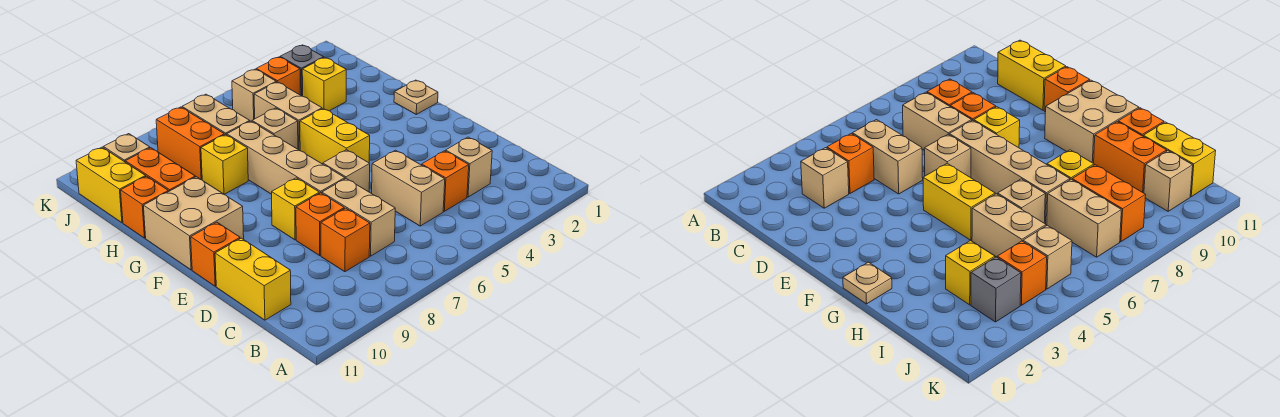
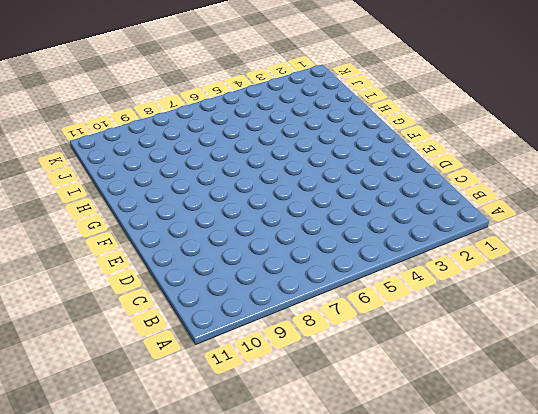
none -> tan 1x1 brick [446,137,492,197]
none -> orange 1x1 brick [422,151,469,211]
none -> tan 1x2 brick [372,150,445,226]

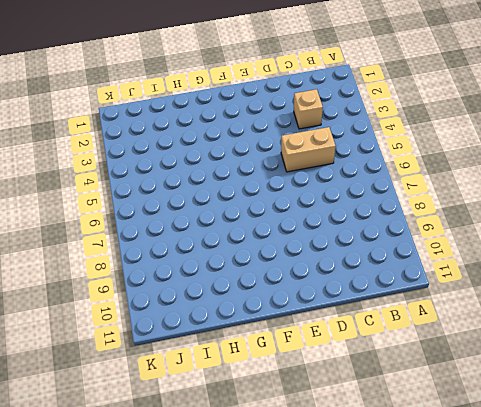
none -> orange 1x1 brick [422,151,469,211]
none -> tan 1x2 brick [322,179,395,256]
none -> orange 1x1 brick [321,208,370,272]

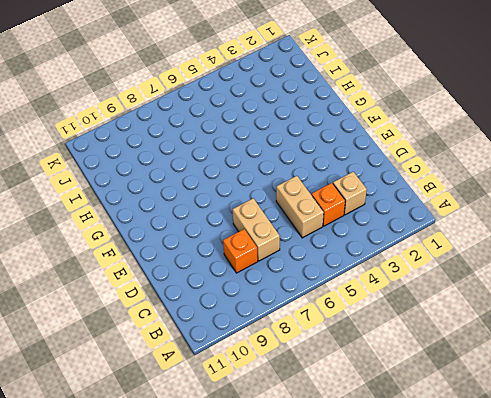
none -> yellow 1x2 brick [215,238,291,320]
none -> orange 1x1 brick [296,193,344,255]
none -> tan 1x1 brick [323,150,370,192]

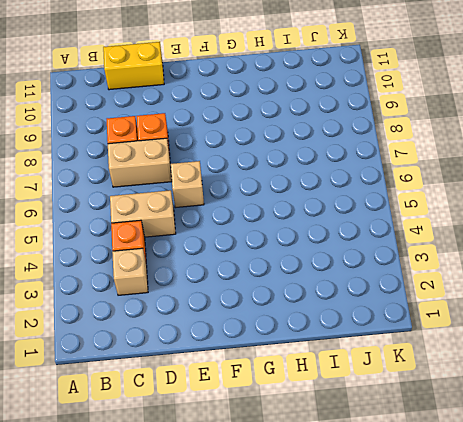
none -> tan 1x4 brick [227,121,345,194]
none -> yellow 1x1 brick [272,178,319,240]
none -> orange 1x1 brick [191,222,240,286]

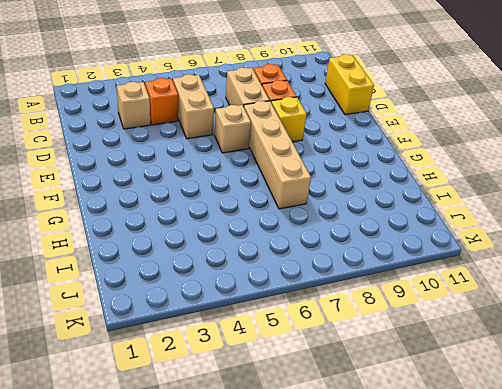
none -> orange 1x1 brick [191,222,240,286]
none -> yellow 1x2 brick [300,109,370,164]
none -> tan 2x2 brick [144,177,244,270]

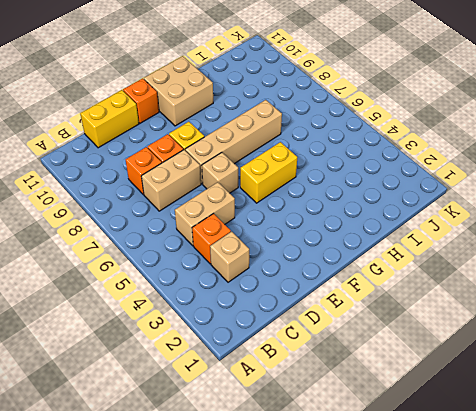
none -> tan 1x1 plate [394,80,438,114]
none -> tan 1x2 brick [254,82,322,150]
none -> tan 1x1 brick [252,108,298,149]

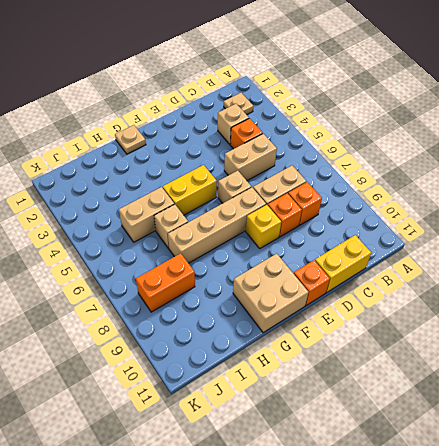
tan 1x1 plate [224,93,253,115] -> none
none -> yellow 1x1 brick [201,134,248,194]
none -> orange 1x2 brick [125,148,195,192]
none -> orange 1x1 brick [121,176,168,238]

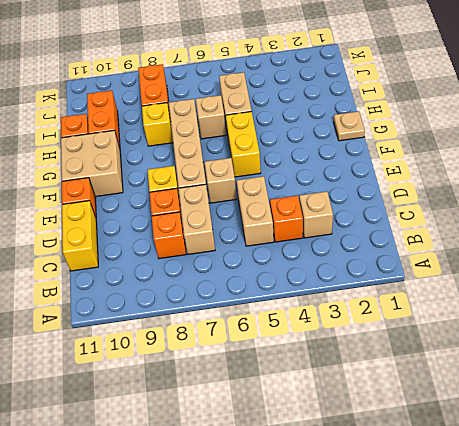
none -> yellow 1x1 brick [302,57,346,111]
none -> tan 1x2 brick [182,94,250,135]
none -> yellow 1x2 brick [76,147,146,223]

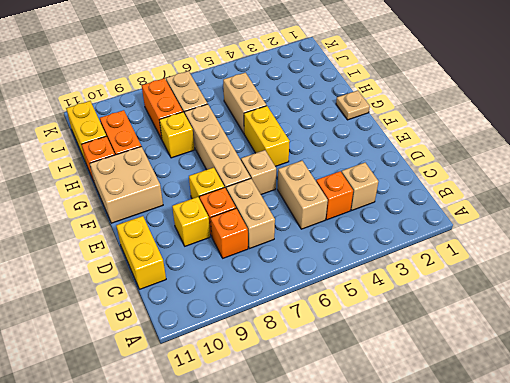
yellow 1x1 brick [172,197,210,246] -> yellow 1x1 brick moved to [302,57,346,111]
none -> orange 1x1 brick [191,222,240,286]
none -> tan 1x1 brick [252,108,298,149]
none -> grey 1x1 brick [280,45,324,96]

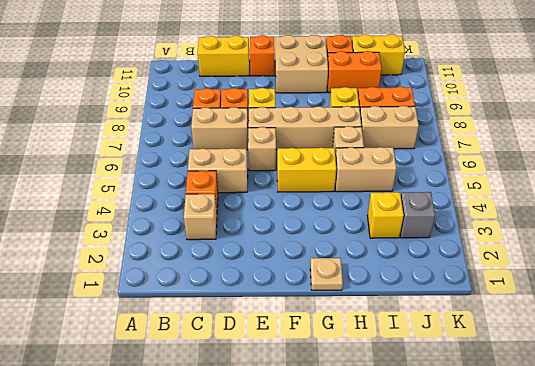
none -> orange 1x1 brick [256,57,300,95]
none -> tan 1x1 brick [232,69,276,121]
none -> tan 1x1 brick [103,134,150,162]

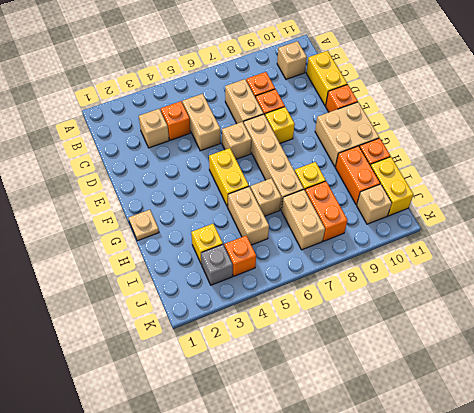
tan 1x1 brick [277,41,307,79] -> tan 1x1 brick moved to [232,69,276,121]

